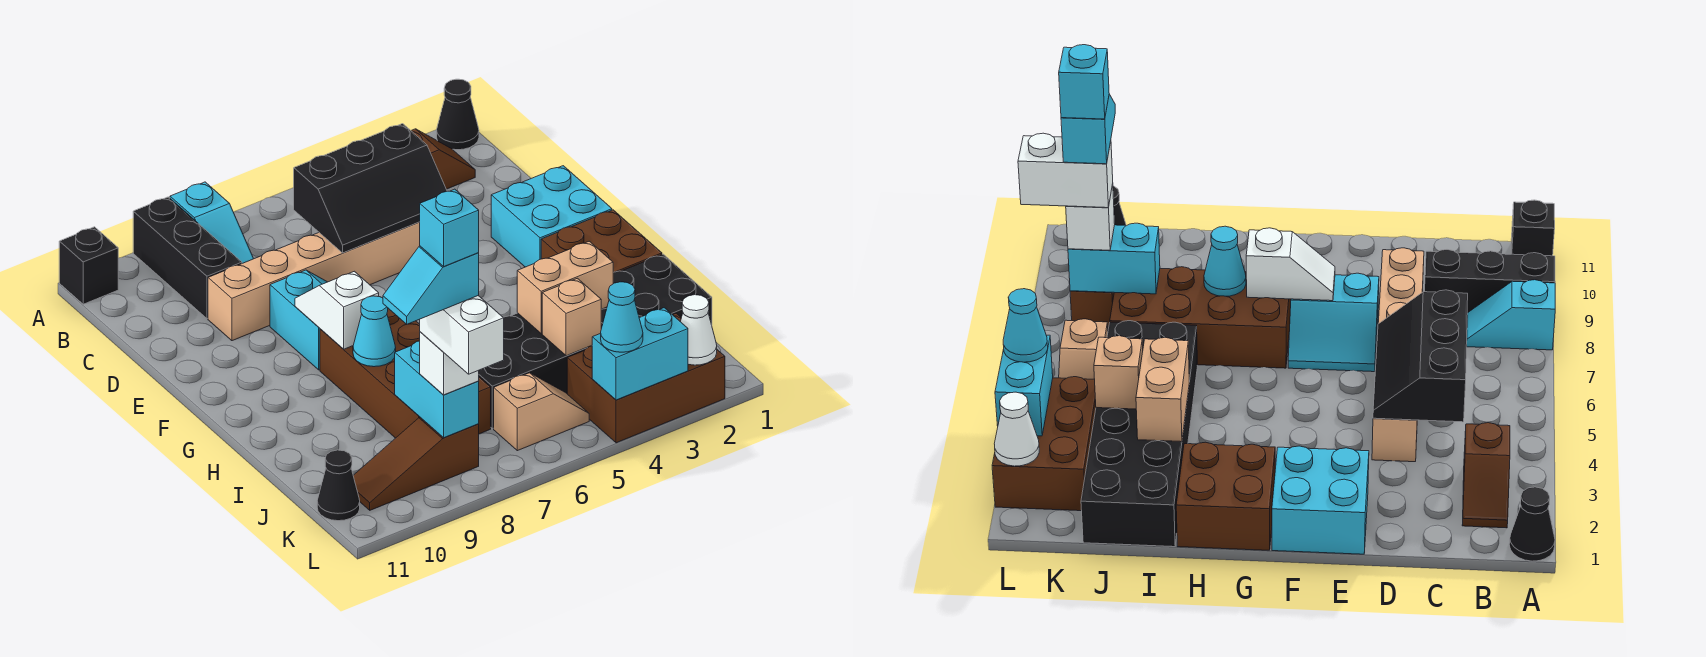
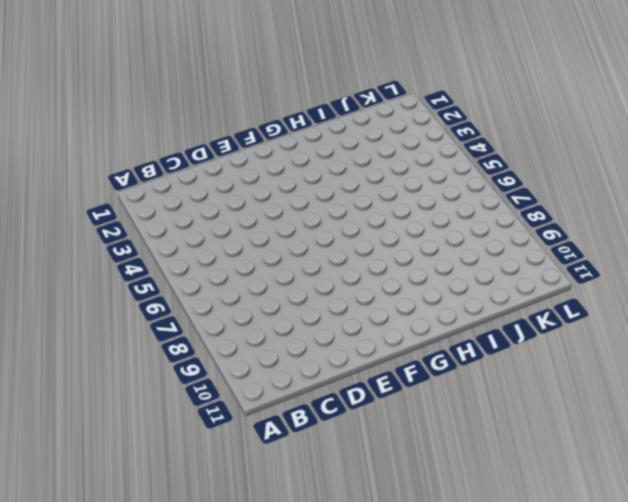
none -> black 1x1 cone [437,79,479,150]
none -> cyan 1x2 slope [170,182,253,263]
none -> black 1x3 brick [133,197,242,319]

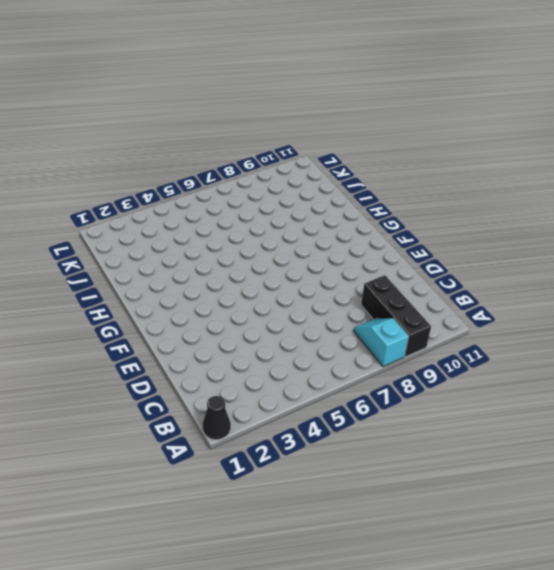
none -> black 1x1 brick [59,227,118,304]
none -> brown 1x2 slope [411,129,475,189]
none -> tan 1x6 brick [208,222,420,341]

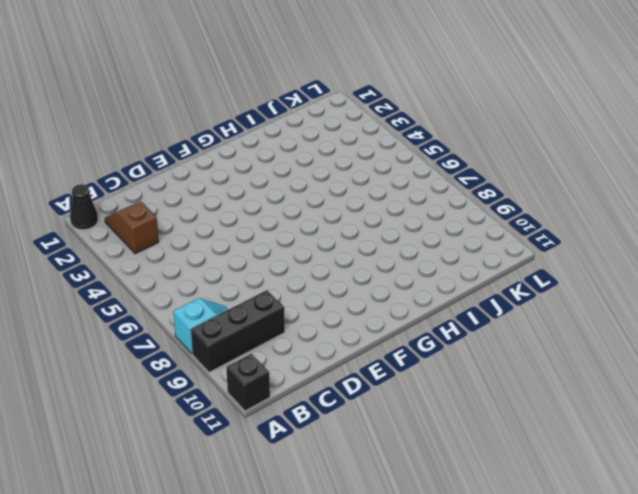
none -> tan 1x6 brick [208,222,420,341]
none -> cyan 2x2 brick [491,166,612,267]
none -> cyan 2x2 slope [270,270,327,370]

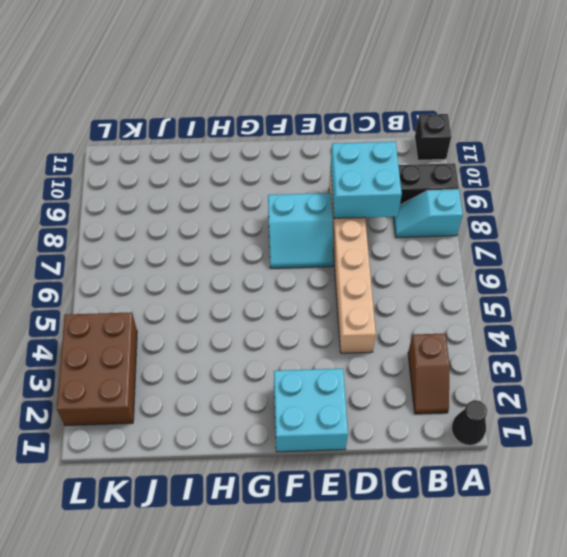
cyan 2x2 brick [330,142,402,218] -> none
none -> brown 2x2 brick [541,210,662,272]
none -> brown 2x4 brick [320,308,491,438]
none -> black 2x6 brick [479,254,712,428]

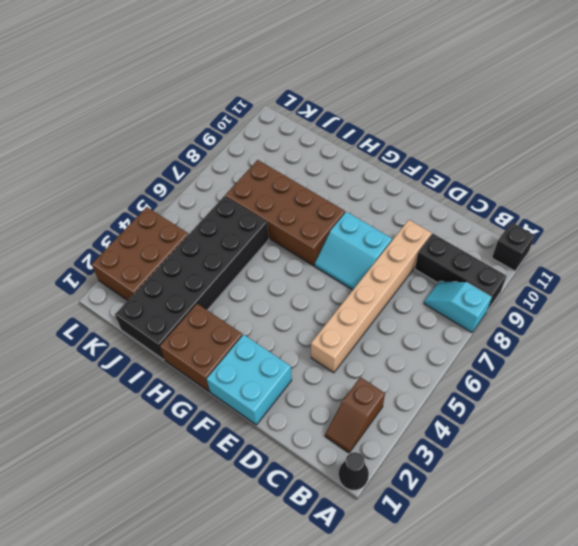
none -> tan 1x2 slope [494,373,589,451]
none -> brown 1x3 slope [353,417,479,510]
none -> black 1x1 cone [317,450,360,521]

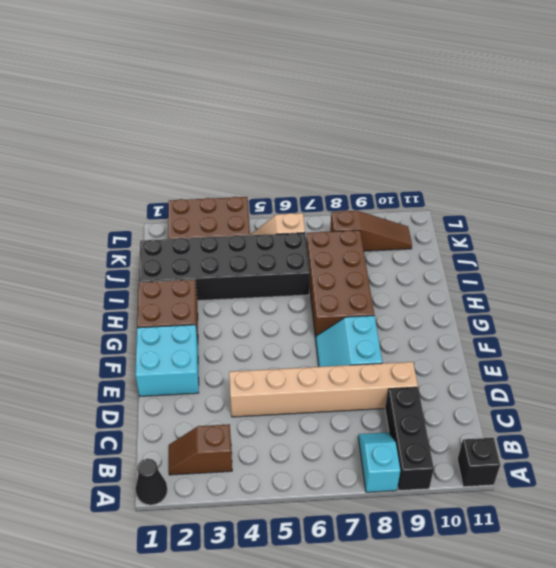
none -> black 1x1 cone [317,450,360,521]
none -> black 2x3 slope [294,124,447,253]
none -> white 1x2 slope [295,271,379,349]

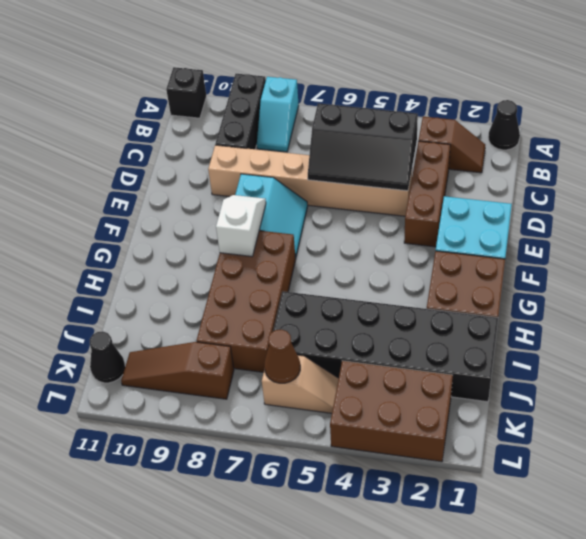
brown 1x3 brick [404,141,450,247] -> none
brown 1x1 cone [264,329,300,383] -> none
none -> cyan 1x1 cone [353,296,396,367]
none -> tan 1x2 brick [517,241,613,334]
none -> tan 1x1 brick [542,278,601,356]

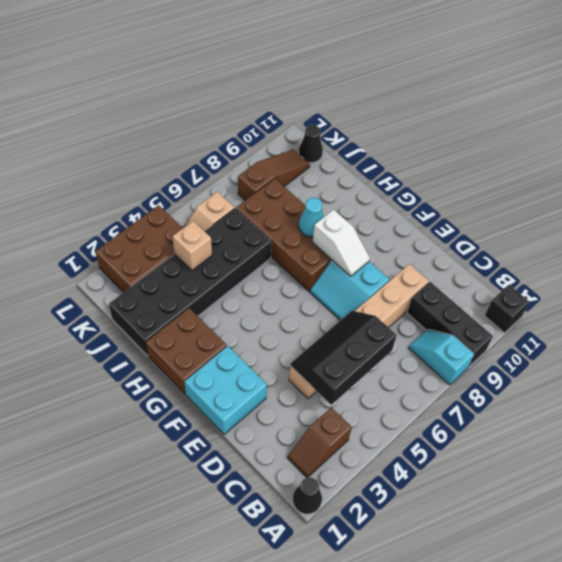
none -> tan 1x2 brick [517,241,613,334]
none -> cyan 1x2 brick [395,341,479,438]
none -> white 1x1 cone [681,295,717,365]

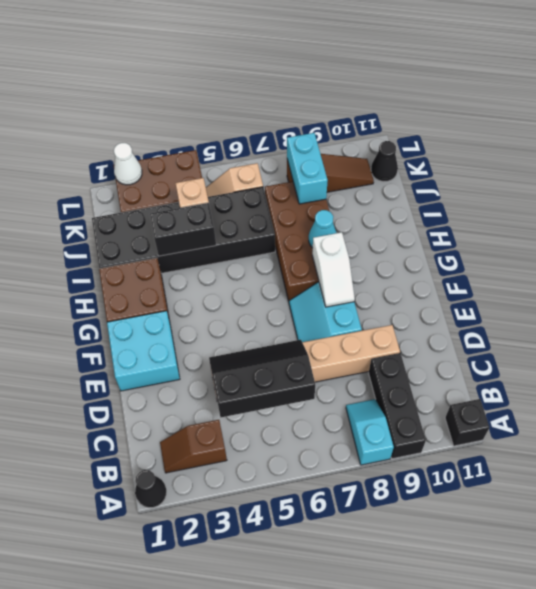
black 1x2 brick [150,203,216,256] -> tan 1x2 brick [517,241,613,334]
none -> cyan 1x2 brick [592,308,688,400]
none -> white 1x1 brick [420,332,479,395]
none -> cyan 1x1 cone [601,282,643,352]

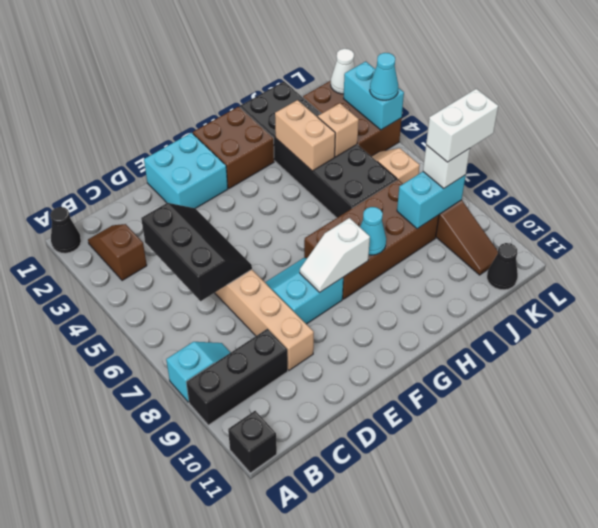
none -> cyan 1x2 slope [383,246,479,324]
none -> cyan 1x1 brick [420,189,479,266]

